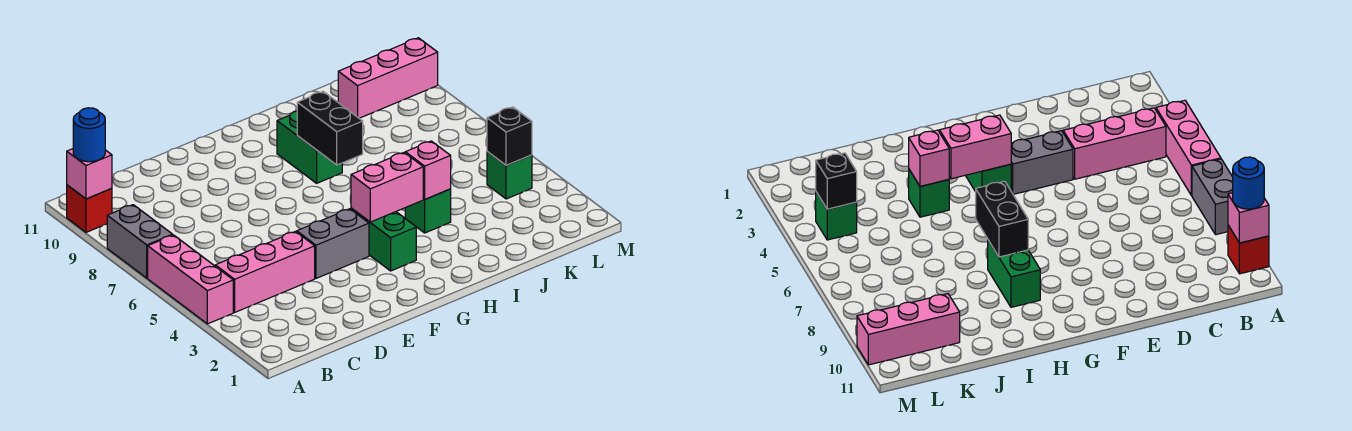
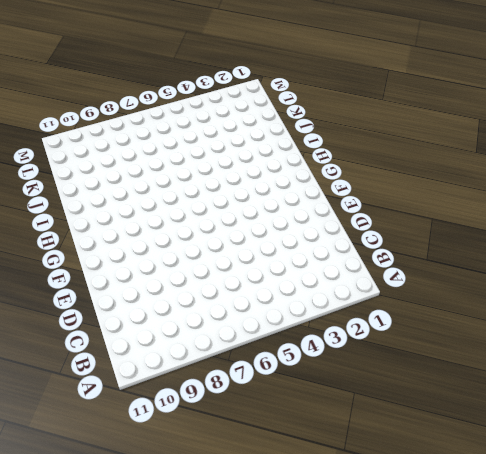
none -> pink 1x3 brick [148,235,233,324]
none -> grey 1x2 brick [107,205,173,278]
none -> red 1x1 brick [67,185,112,232]

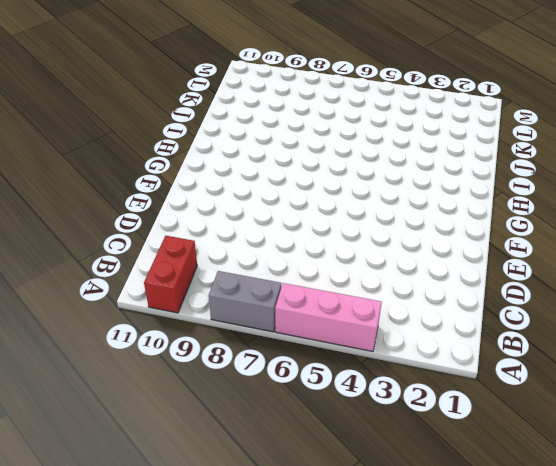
red 1x2 brick [144,236,197,313] -> red 1x1 brick [67,185,112,232]
none -> pink 1x3 brick [215,231,315,312]
none -> grey 1x2 brick [297,209,369,278]
none -> green 1x2 brick [351,208,416,271]

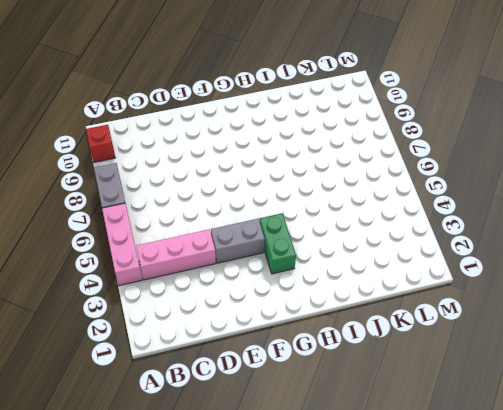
none -> green 1x2 brick [277,111,342,183]
none -> green 1x1 brick [405,189,451,233]
none -> pink 1x3 brick [338,38,438,118]

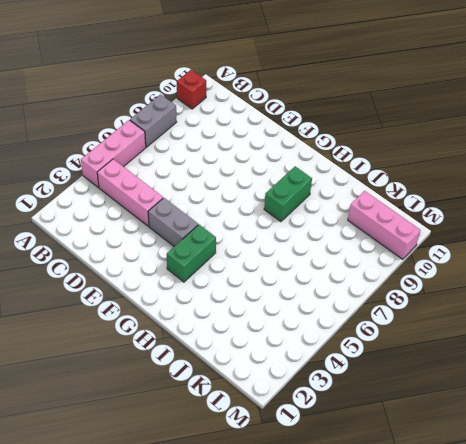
none -> green 1x1 brick [405,189,451,233]
none -> green 1x1 brick [487,152,532,199]
none -> pink 1x1 brick [67,149,112,199]

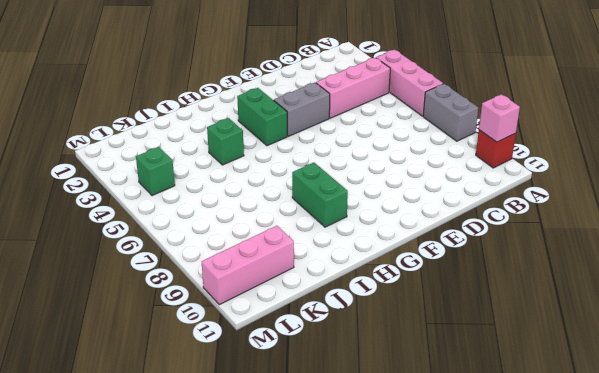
none -> pink 1x2 brick [351,153,423,222]
none -> black 1x2 brick [297,92,363,165]
none -> pink 1x1 brick [405,141,451,199]

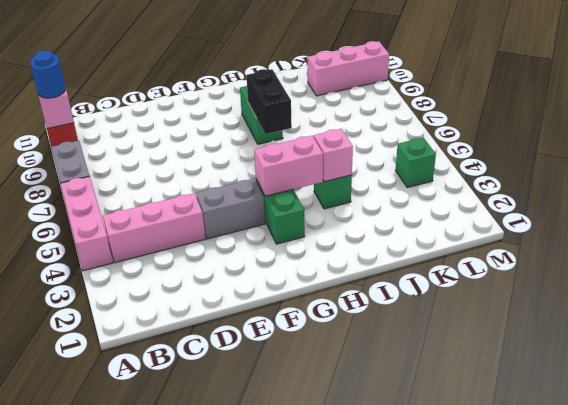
none -> black 1x1 brick [487,107,532,165]

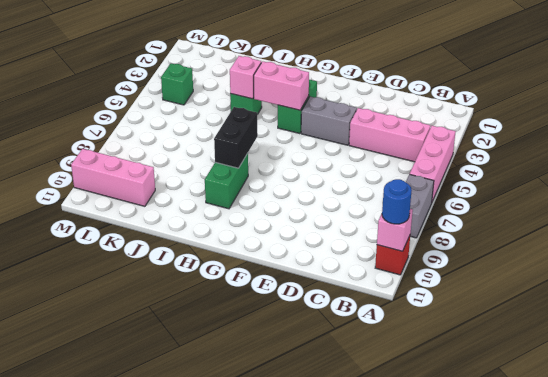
none -> black 1x1 brick [487,107,532,165]

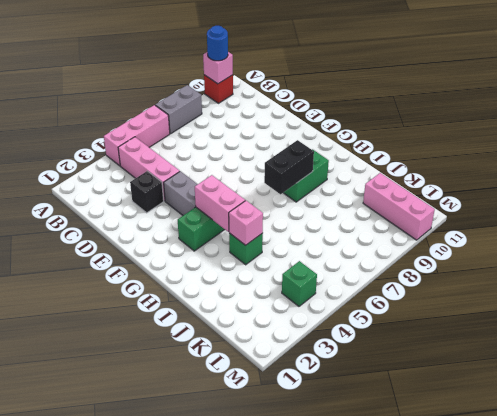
black 1x1 brick [130,171,164,213] -> black 1x1 brick moved to [487,107,532,165]

